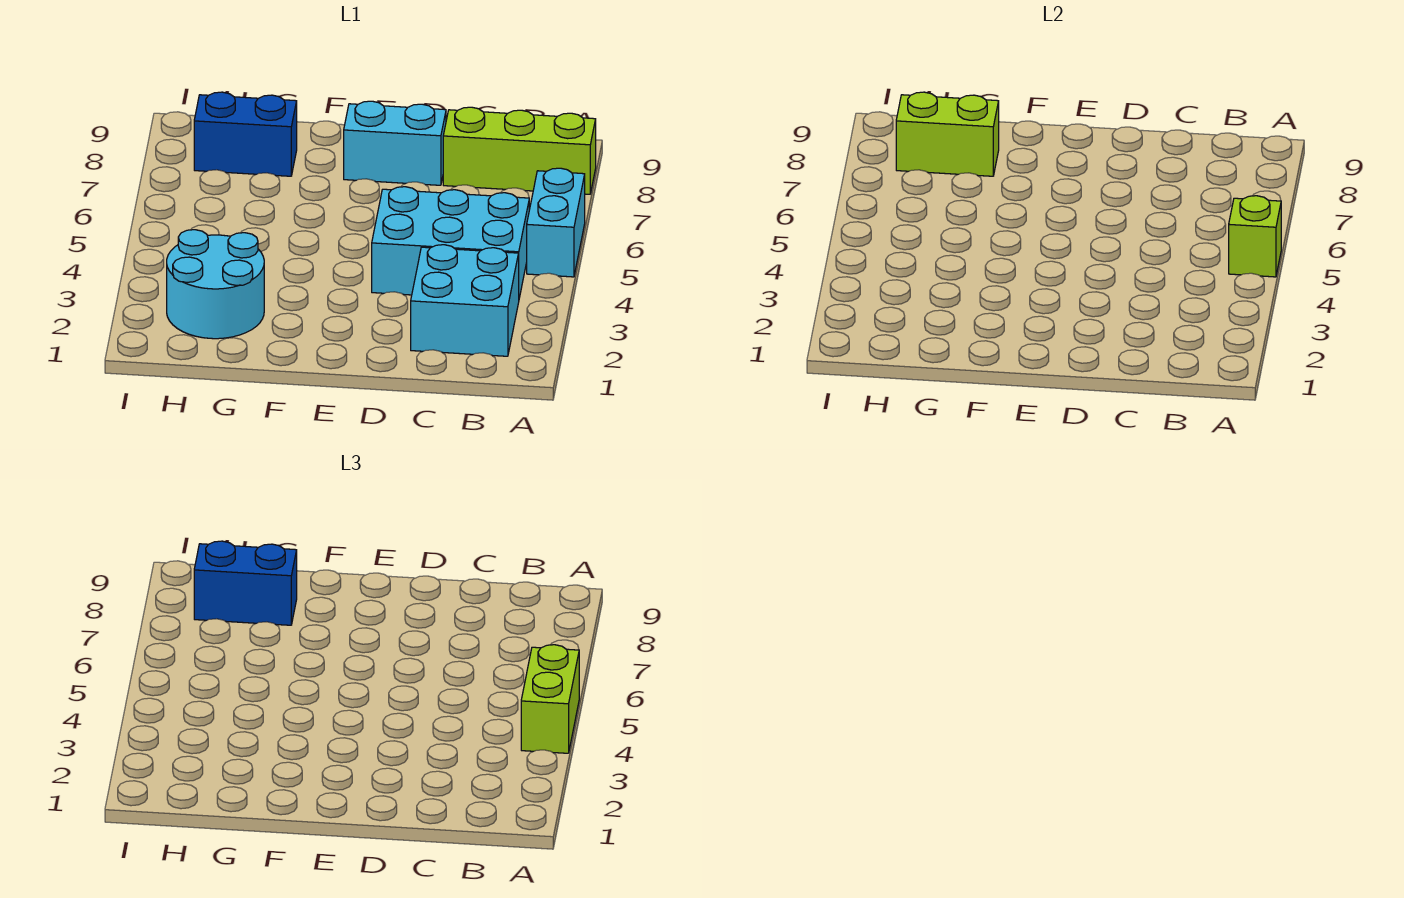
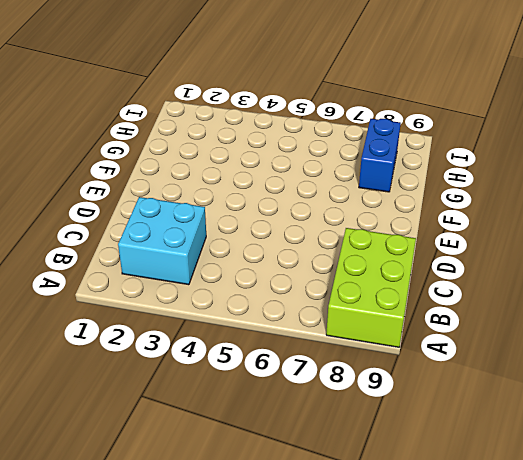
lime 2x3 brick [326,228,416,347] -> lime 1x3 brick [443,107,596,194]
none -> cyan 1x2 brick [527,168,585,277]
none -> cyan 2x3 brick [372,187,529,298]

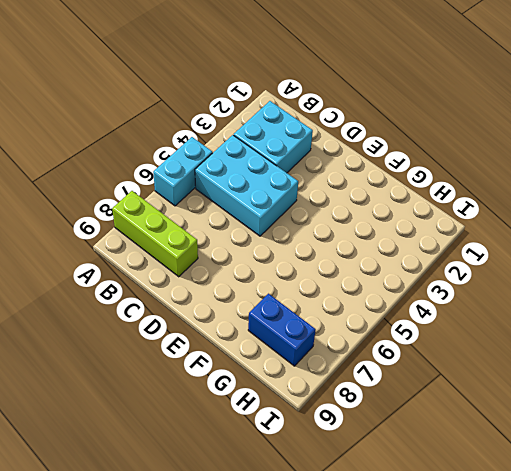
none -> cyan 1x2 brick [344,101,446,185]
none -> cyan 2x2 round brick [167,230,264,339]

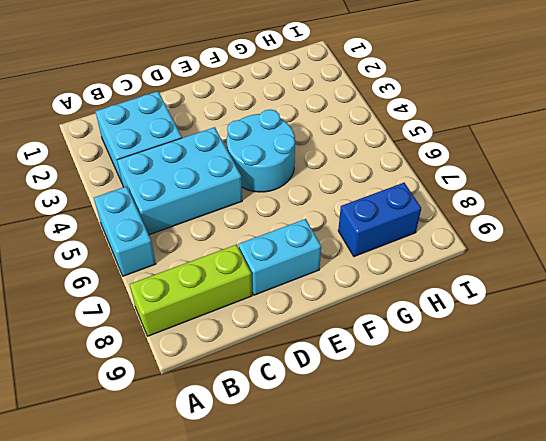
cyan 2x2 round brick [227,110,295,192] -> cyan 2x2 round brick moved to [167,230,264,339]
none -> lime 1x1 brick [1229,196,1281,277]
none -> lime 1x2 brick [896,92,999,176]

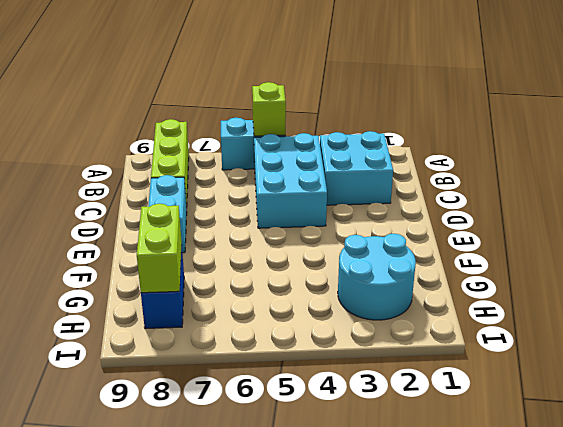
none -> lime 1x2 brick [521,645,579,753]
none -> blue 1x2 brick [194,541,297,625]

